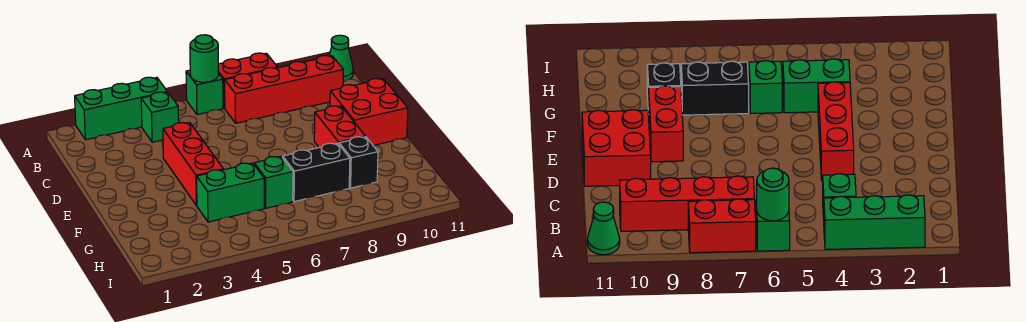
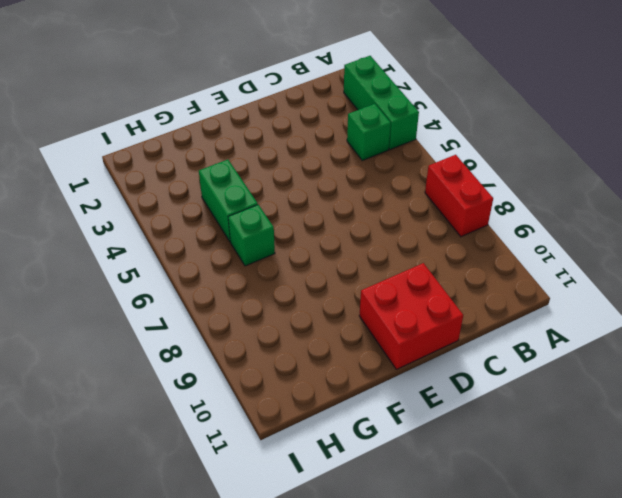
none -> green 1x1 brick [186,70,223,115]
none -> green 1x1 cone [329,35,353,81]
none -> red 1x4 brick [225,55,343,123]

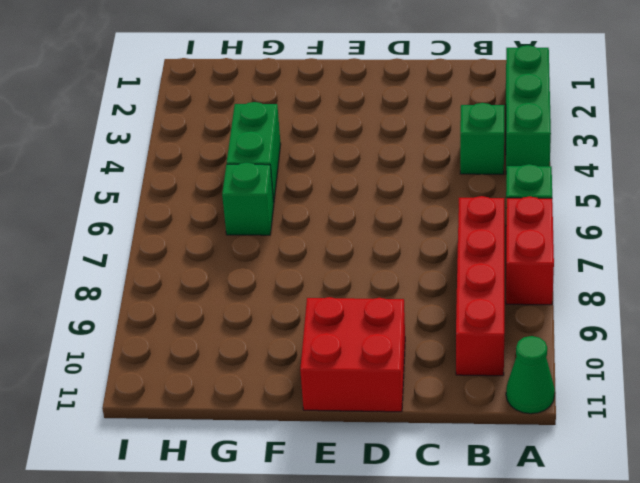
none -> red 1x3 brick [163,122,224,206]
none -> red 1x2 brick [314,106,365,147]
none -> black 1x2 brick [283,143,350,202]

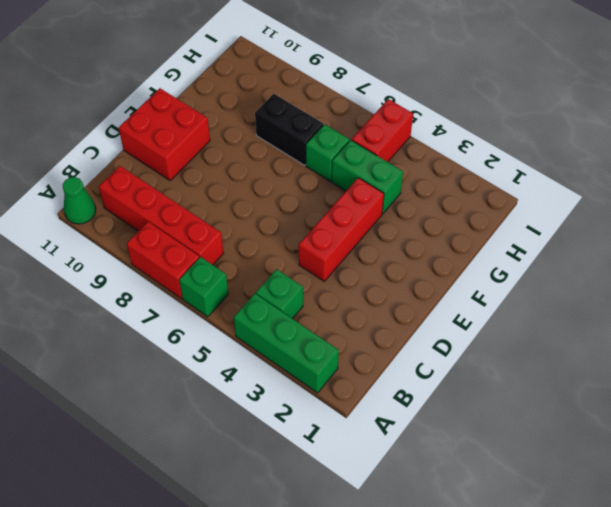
red 1x2 brick [352,99,413,162] -> red 1x2 brick moved to [314,106,365,147]
none -> black 1x1 brick [339,137,378,188]
none -> green 1x1 round brick [190,35,218,82]

